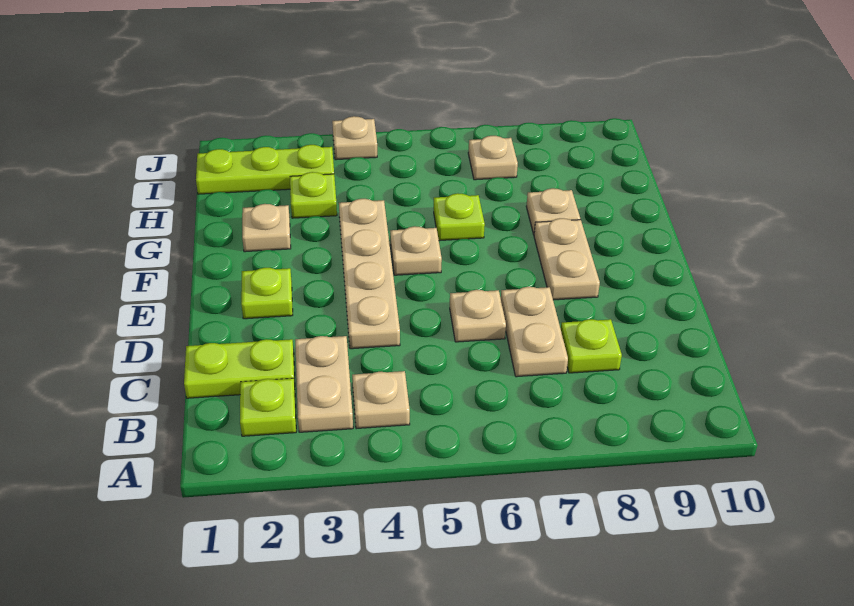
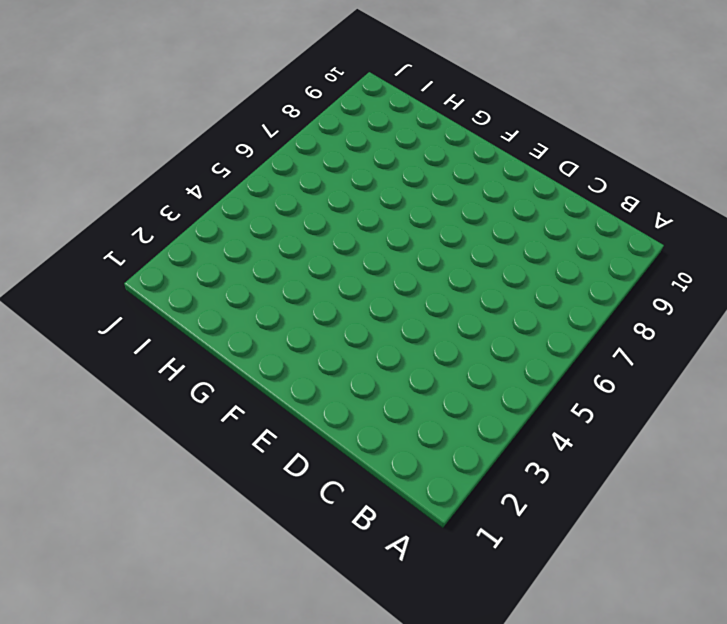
none -> lime 1x1 plate [240,378,296,436]
none -> tan 1x2 plate [295,336,353,432]
none -> tan 1x1 plate [352,371,410,429]

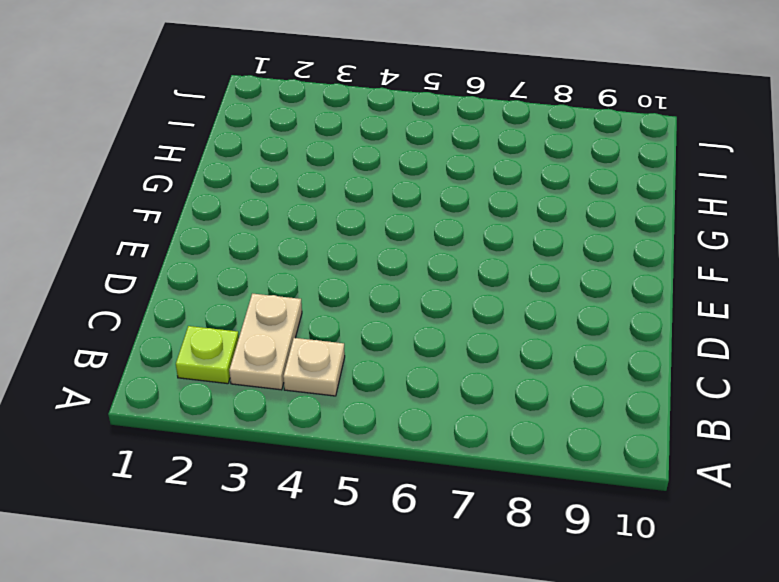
none -> lime 1x2 plate [184,339,295,398]
none -> tan 1x2 plate [501,287,568,377]
none -> lime 1x1 plate [561,319,622,373]

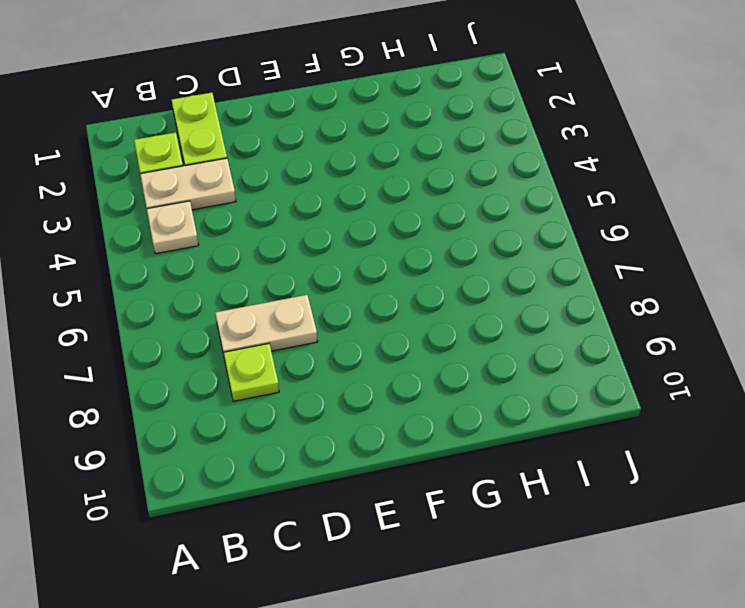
none -> tan 1x4 plate [339,199,400,349]
none -> tan 1x1 plate [450,290,506,342]
none -> lime 1x1 plate [241,268,293,319]

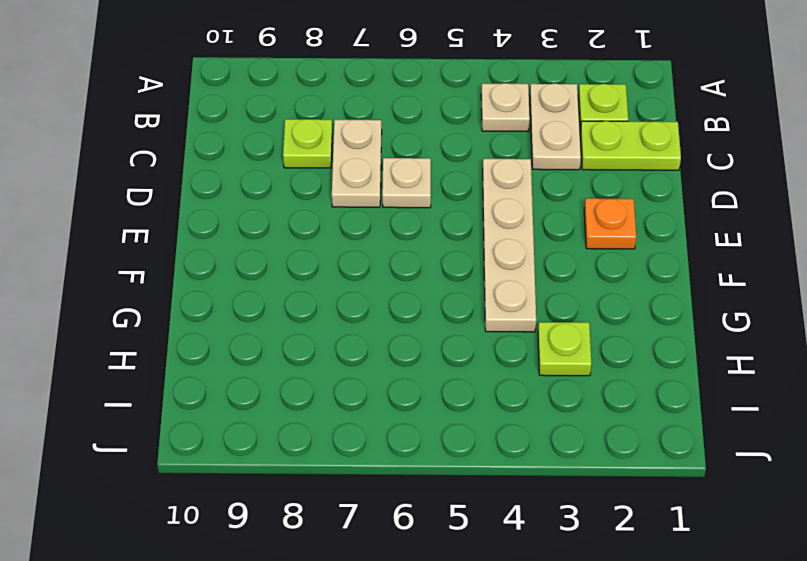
orange 1x1 plate [584,198,636,249] -> lime 1x1 plate [241,268,293,319]
none -> tan 1x2 plate [534,218,600,300]
none -> tan 1x1 plate [390,226,442,275]
none -> tan 1x1 plate [242,204,291,252]

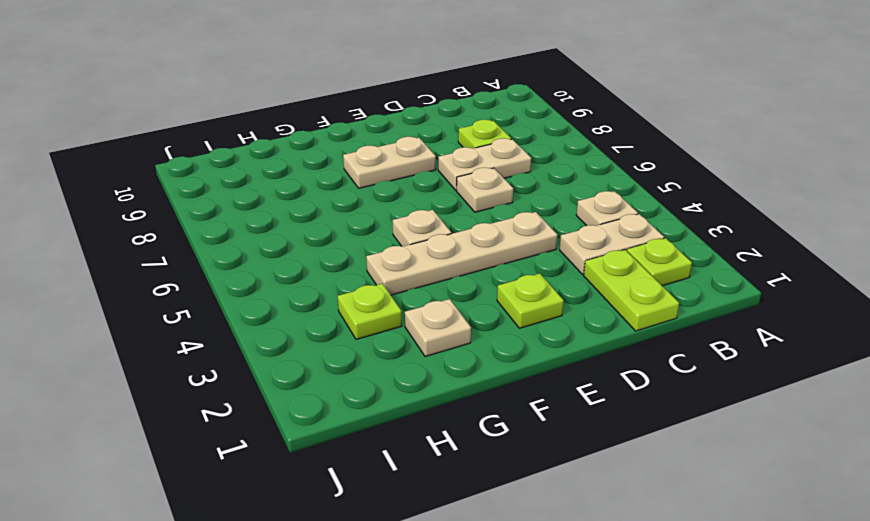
none -> lime 1x1 plate [434,193,485,241]
none -> tan 1x1 plate [526,188,580,234]
none -> lime 1x3 plate [196,145,334,194]

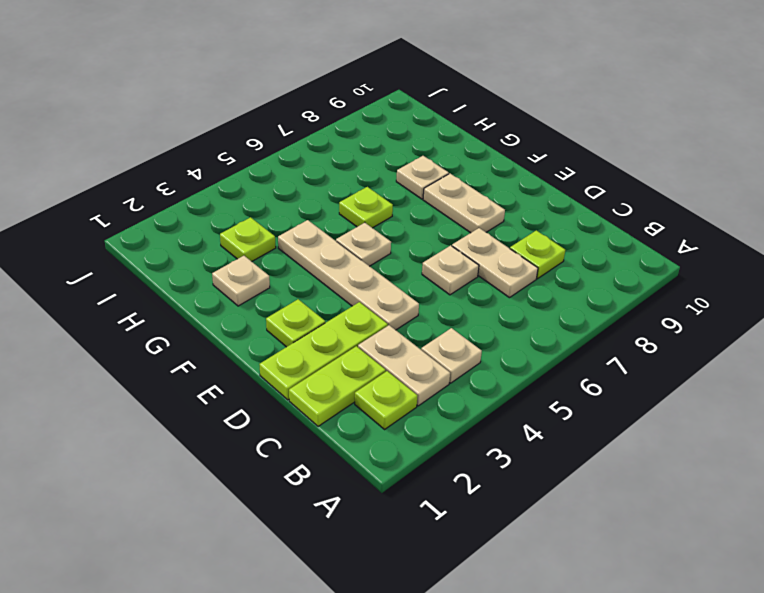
lime 1x3 plate [259,302,388,400] -> lime 1x3 plate moved to [196,145,334,194]
none -> tan 1x1 plate [468,136,518,180]
none -> tan 1x1 plate [332,116,377,160]

